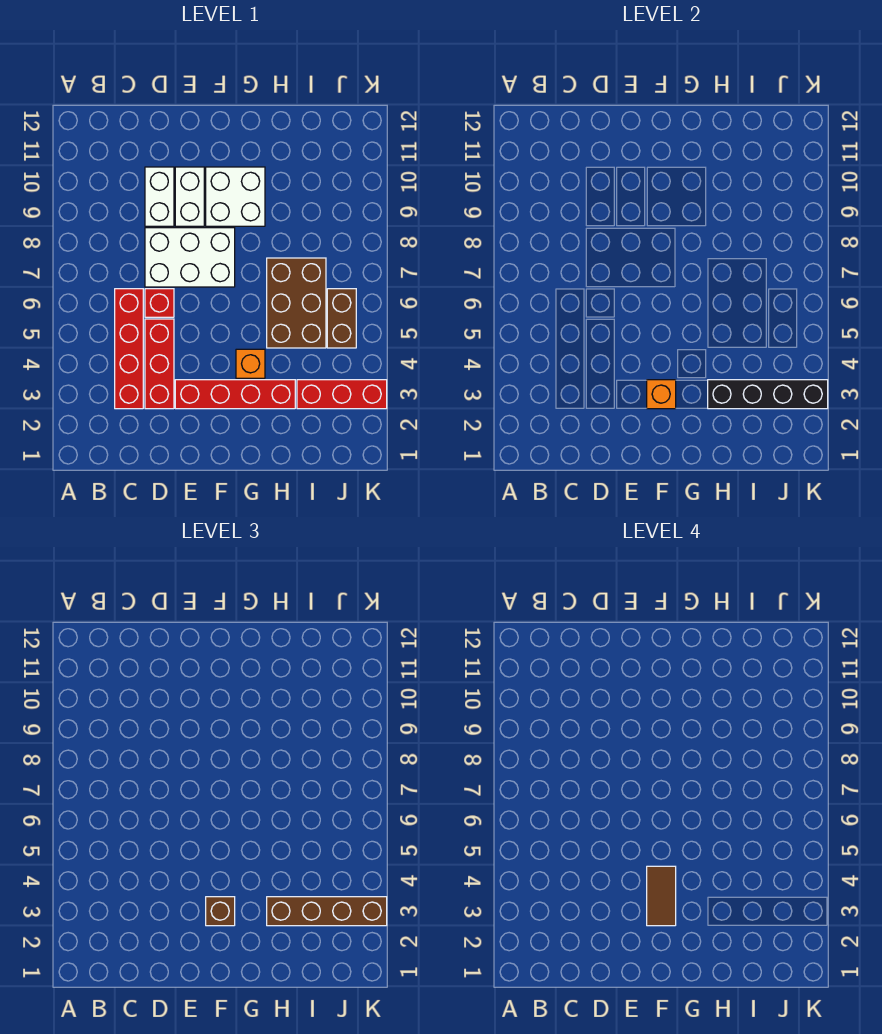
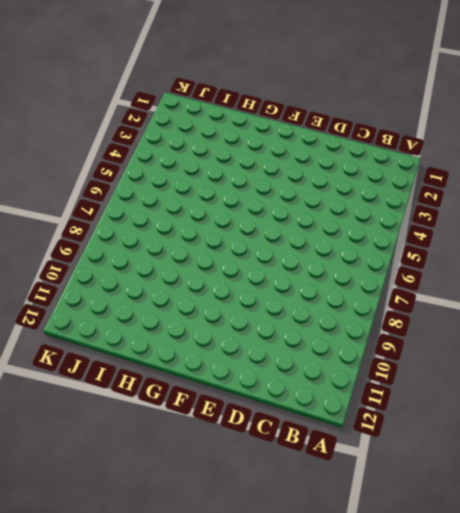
none -> red 1x4 brick [115,289,143,409]
none -> red 1x3 brick [145,319,174,409]
none -> red 1x1 brick [145,289,174,317]

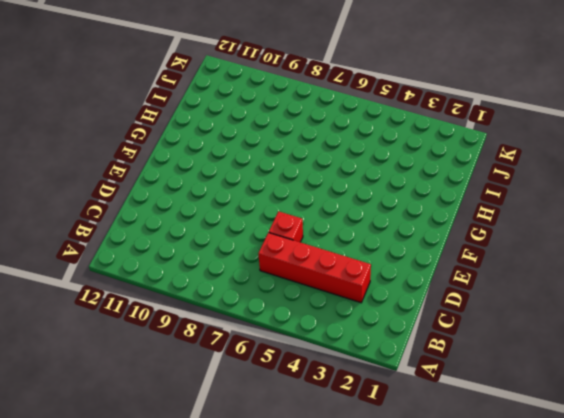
none -> red 1x3 brick [145,319,174,409]
none -> white 2x3 brick [145,228,235,287]
none -> white 1x2 brick [145,167,174,226]

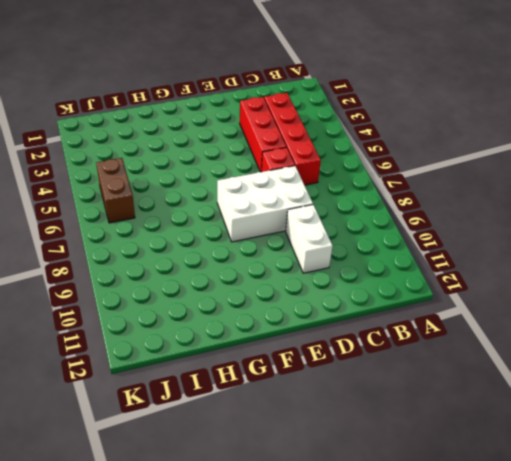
none -> red 1x4 brick [175,380,295,409]
none -> white 1x2 brick [175,167,204,226]
none -> white 2x2 brick [206,167,265,226]

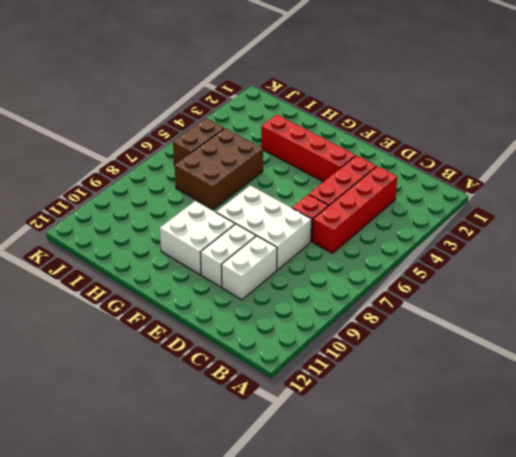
none -> orange 1x1 brick [236,349,265,378]
none -> red 1x3 brick [297,380,387,409]
none -> orange 1x1 brick [647,380,676,409]

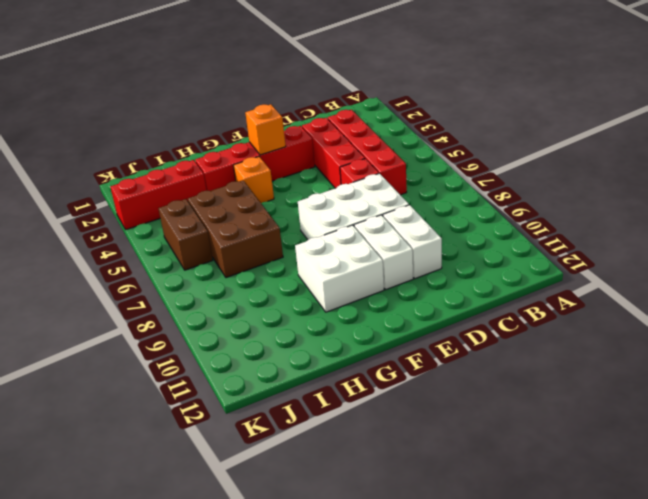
none -> black 1x4 brick [708,380,828,409]
none -> brown 1x1 brick [206,897,235,926]
none -> brown 1x4 brick [267,897,387,926]

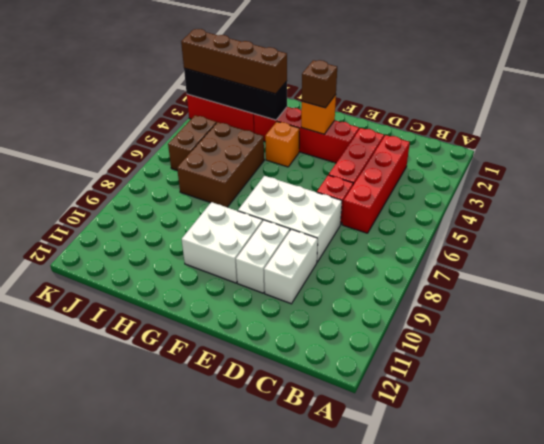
none -> brown 1x2 tile [647,866,676,926]

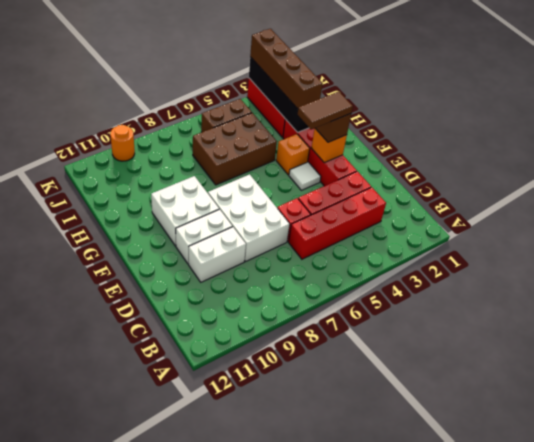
white 1x1 tile [289,162,321,190] -> none
orange 1x1 round brick [110,125,135,161] -> none

